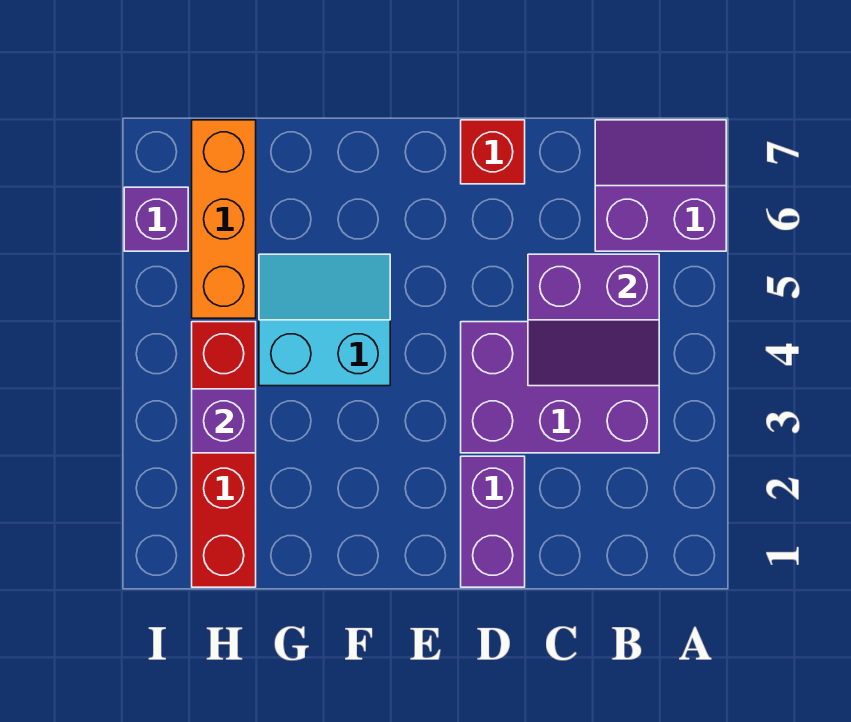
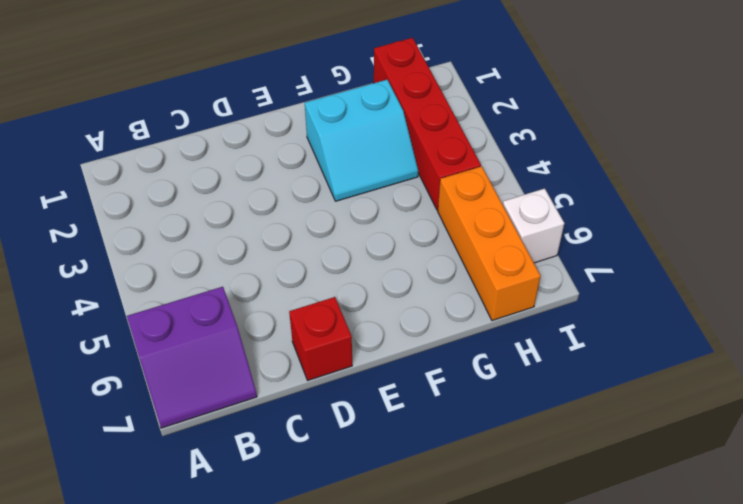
cyan 2x2 slope [305,80,418,201] -> cyan 2x2 slope moved to [259,254,390,386]
white 1x1 brick [503,188,564,263] -> purple 1x1 brick [124,187,188,251]
none -> purple 2x3 brick [461,322,659,453]
none -> purple 1x2 brick [461,456,525,587]

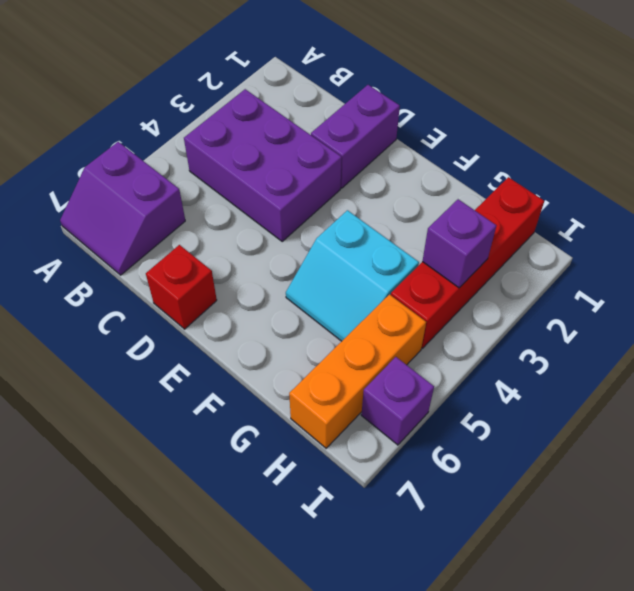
none -> purple 2x2 slope [528,254,659,386]

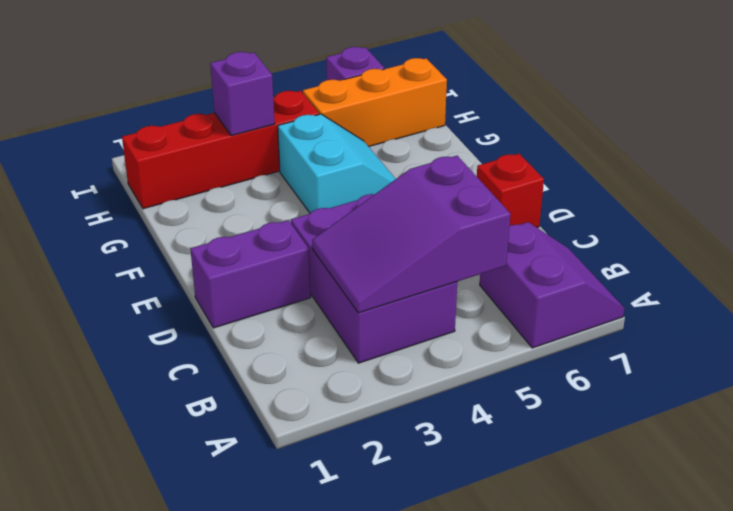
purple 2x3 slope [312,156,510,313] -> purple 2x2 slope [528,254,659,386]

